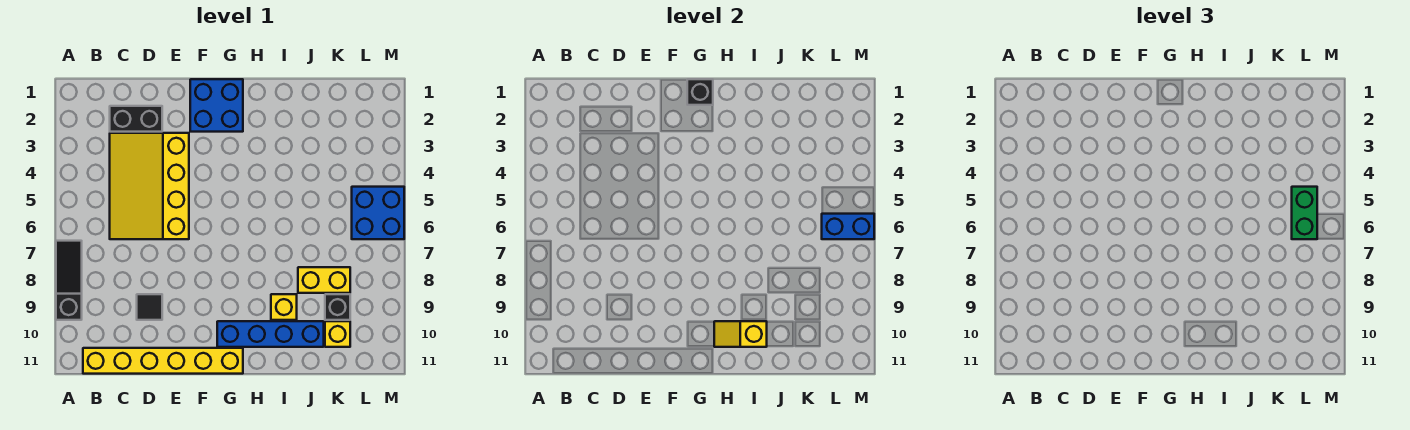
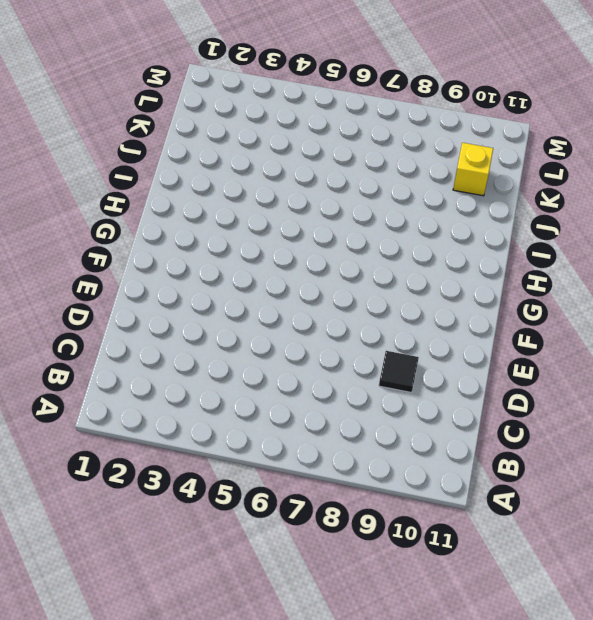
none -> black 1x3 slope [56,241,82,320]
none -> yellow 1x6 brick [83,348,243,374]
none -> black 1x2 brick [110,106,162,132]

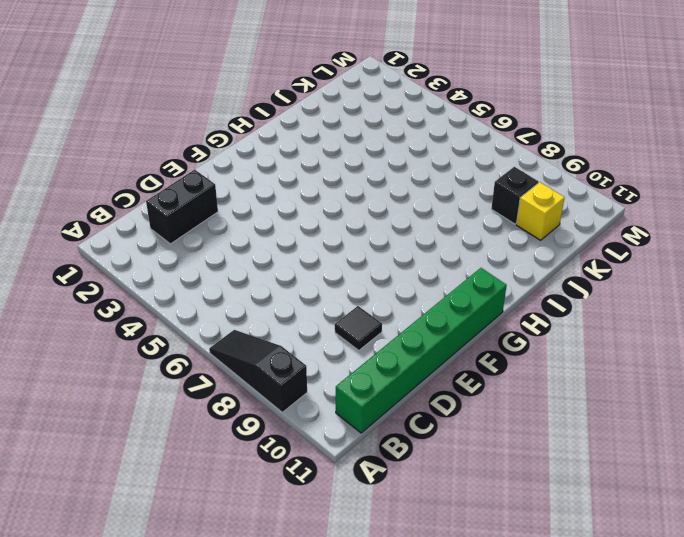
green 1x6 brick [336,268,507,433] -> yellow 1x6 brick [83,348,243,374]
none -> yellow 3x4 slope [110,133,189,239]
none -> blue 2x2 brick [190,79,243,132]
none -> blue 1x4 brick [217,321,324,347]

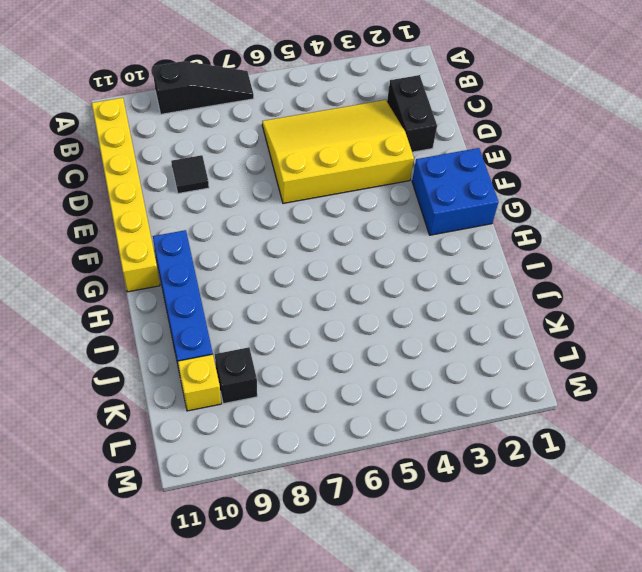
none -> yellow 1x1 brick [271,294,297,320]
none -> yellow 1x2 brick [298,267,350,293]
none -> blue 2x2 brick [352,187,404,239]

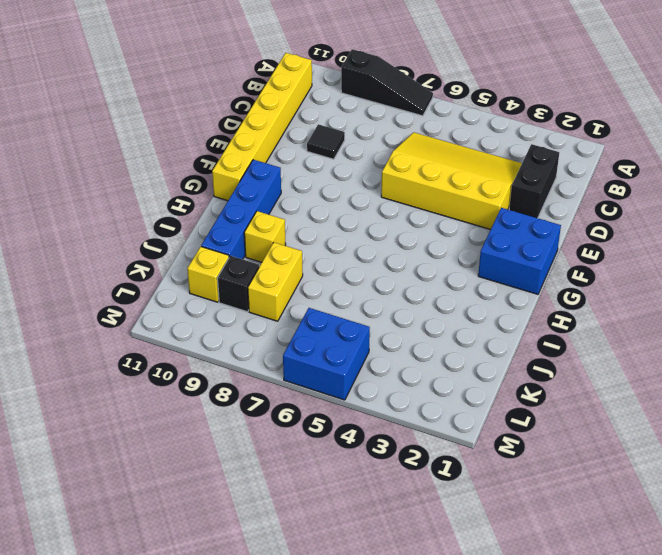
none -> black 1x1 brick [687,79,713,105]
none -> yellow 1x2 slope [714,321,767,347]
none -> blue 1x2 brick [822,214,874,239]

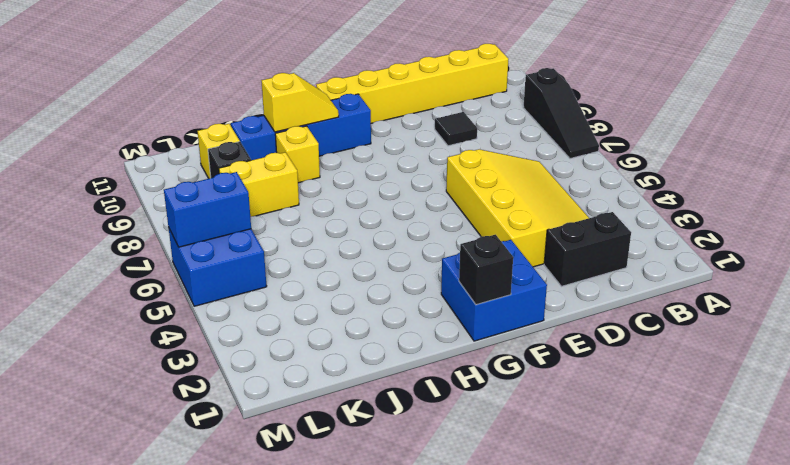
none -> green 1x2 brick [1292,187,1317,239]

